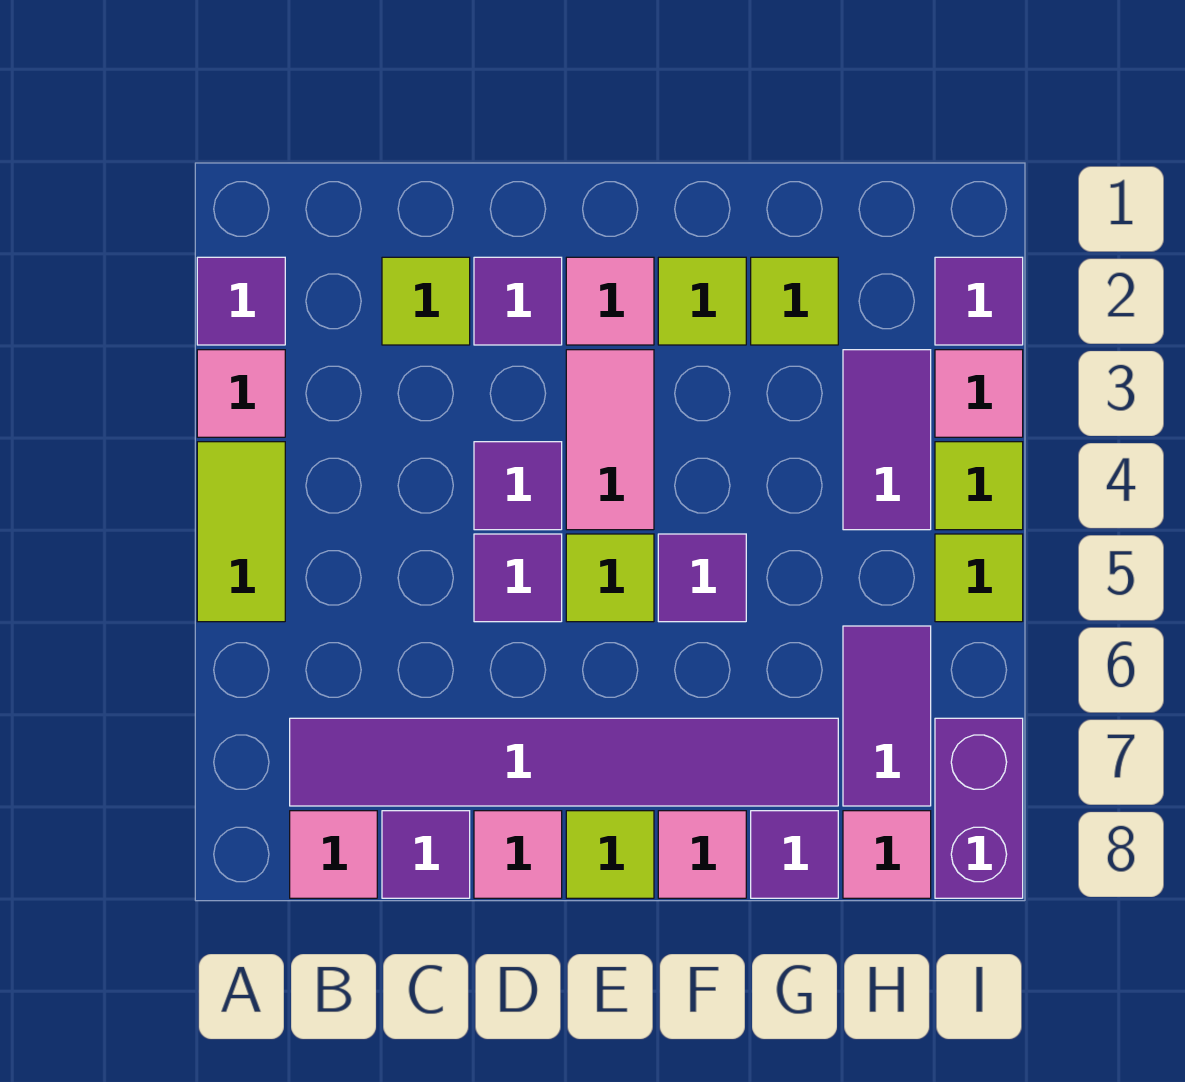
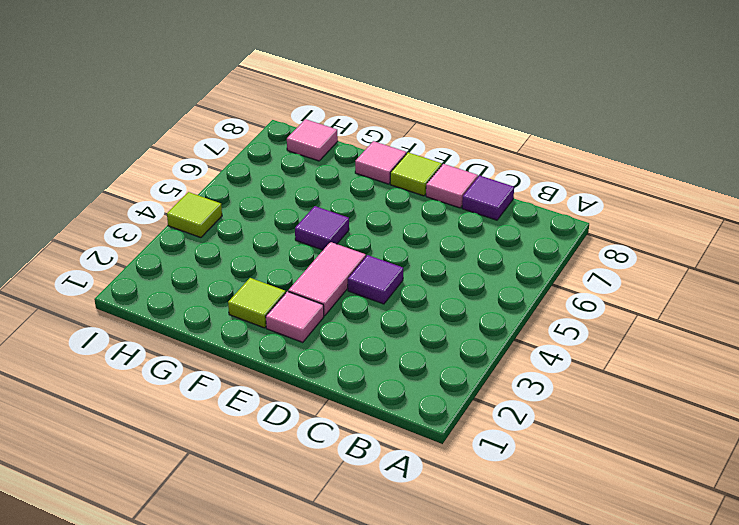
none -> purple 1x1 tile [197,257,285,345]
none -> pink 1x1 tile [197,350,285,437]
none -> lime 1x2 tile [197,442,285,622]

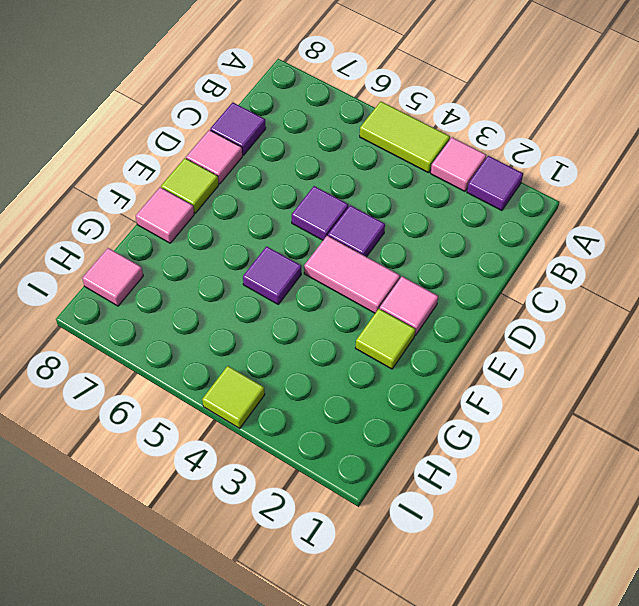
none -> purple 1x6 tile [290,718,838,806]
none -> pink 1x1 tile [290,811,377,898]
none -> lime 1x1 tile [382,257,470,345]

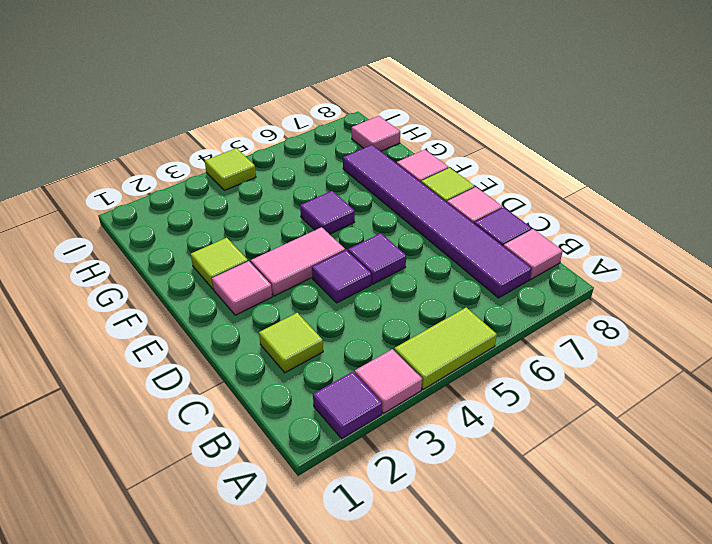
none -> purple 1x1 tile [474,257,562,345]
none -> lime 1x1 tile [566,534,654,622]
none -> lime 1x1 tile [751,257,838,345]

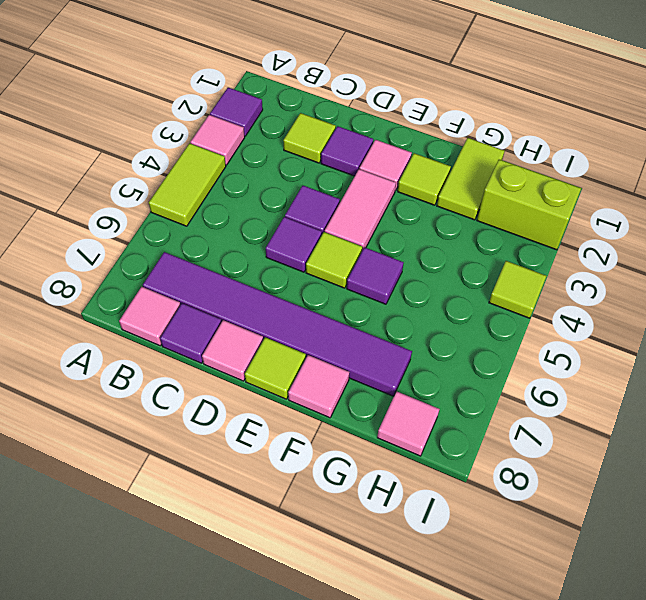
lime 1x2 tile [437,138,504,220] -> lime 1x1 tile [751,257,838,345]
lime 1x2 brick [477,160,581,250] -> purple 1x1 tile [935,257,1023,345]
none -> purple 1x1 tile [751,811,838,898]
none -> purple 1x2 tile [843,350,931,530]
none -> purple 1x2 tile [843,626,931,806]

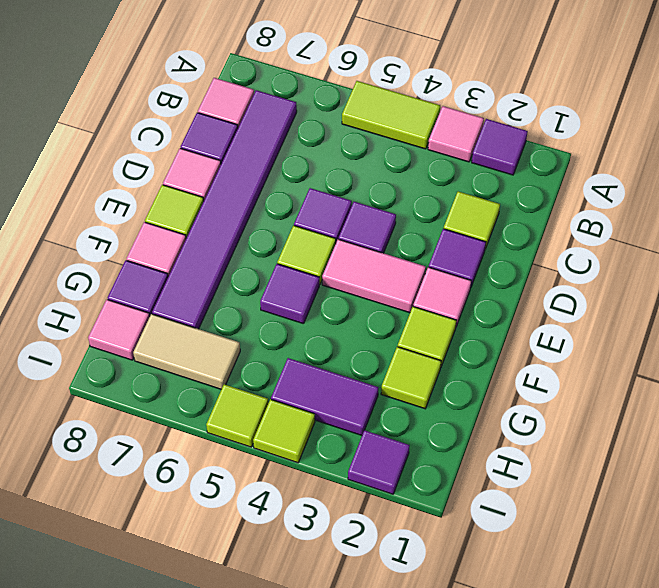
tan 1x2 tile [133,314,240,389] -> purple 1x2 tile [843,626,931,806]
none -> pink 1x1 tile [935,350,1023,437]
none -> purple 1x2 brick [935,718,1023,898]

